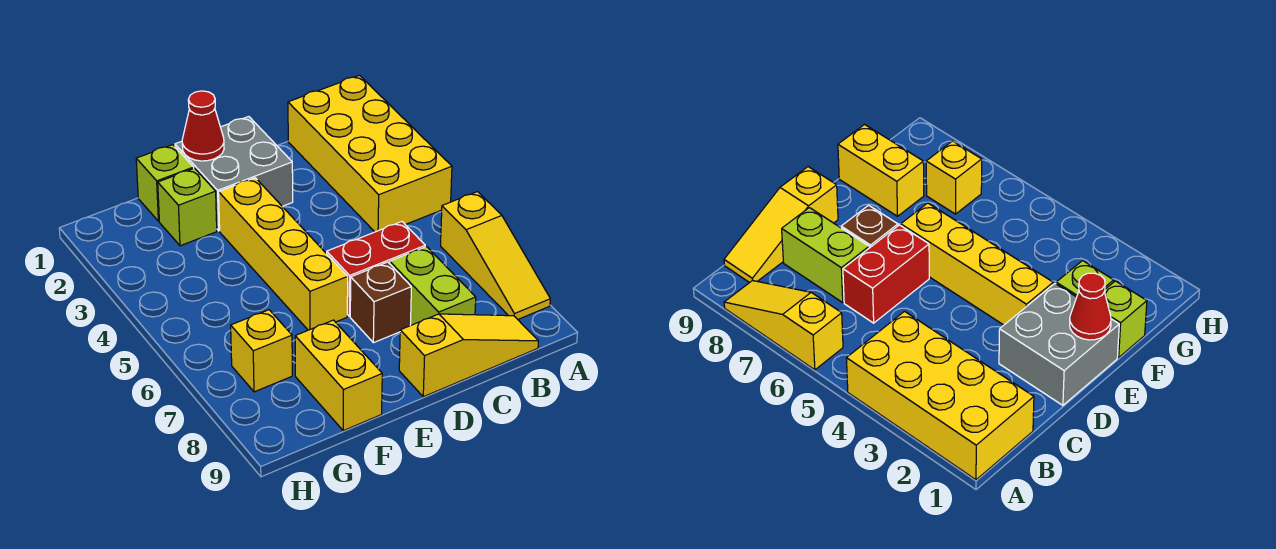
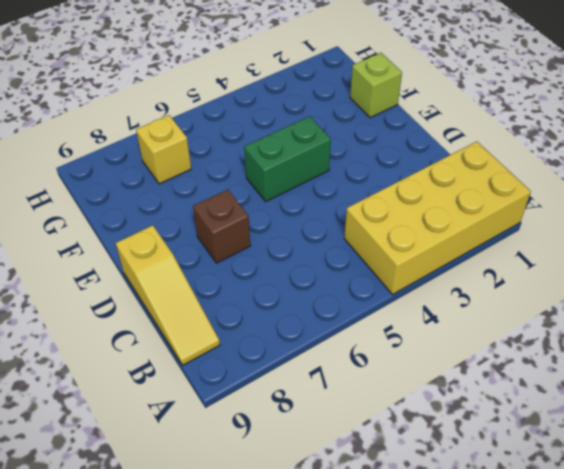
green 1x2 brick [244,116,331,201] -> yellow 1x4 brick [219,178,348,330]
none -> yellow 1x3 slope [441,192,550,319]
none -> red 1x2 brick [327,222,425,316]
none -> lime 1x2 brick [390,247,476,325]

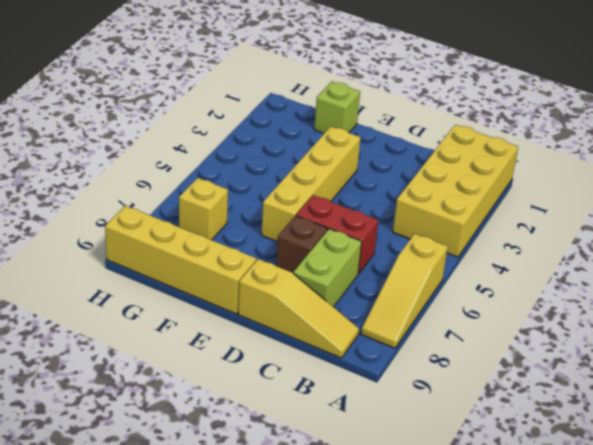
yellow 1x4 brick [105,206,256,314] -> yellow 1x2 brick [295,320,382,431]
none -> grey 2x2 brick [175,117,293,231]
none -> lime 1x1 brick [158,168,217,246]
none -> red 1x1 cone [182,91,224,161]

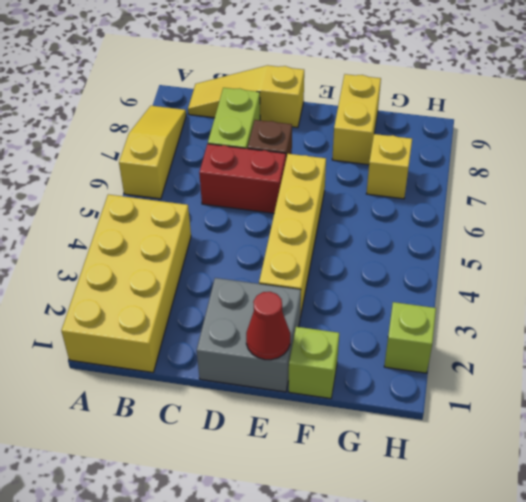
lime 1x1 brick [384,302,436,373] -> lime 1x1 brick moved to [158,168,217,246]

